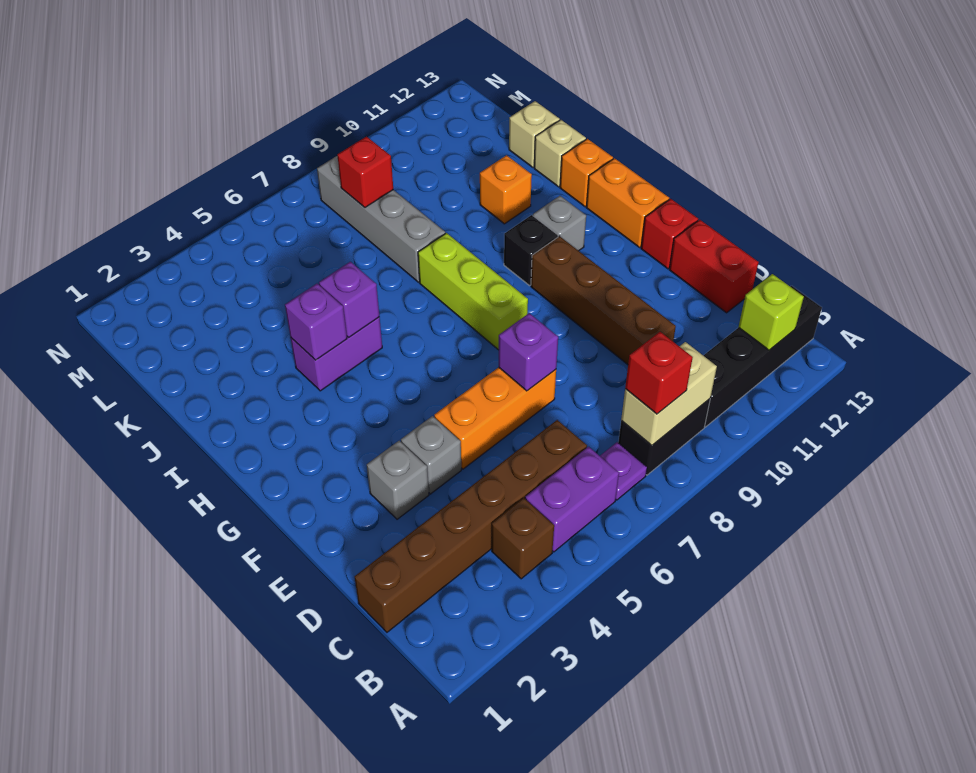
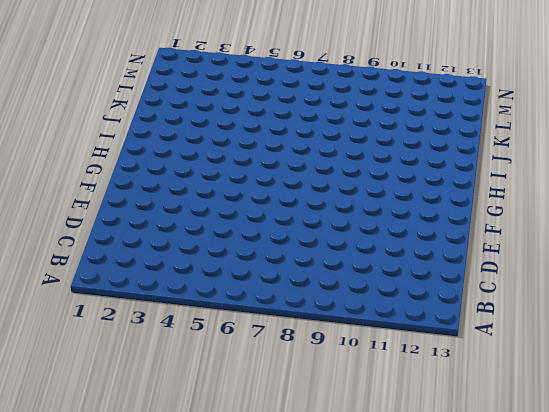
none -> brown 1x1 brick [492,498,554,579]
none -> purple 1x2 brick [525,447,619,552]
none -> purple 1x1 plate [600,442,647,500]

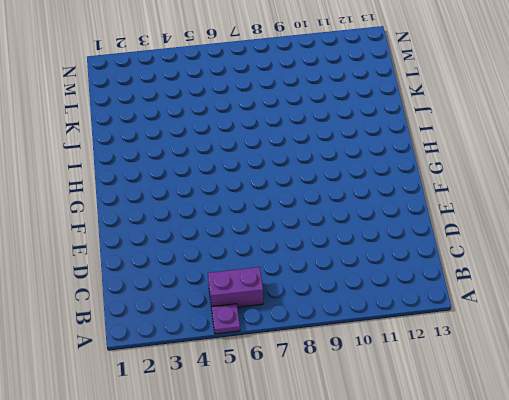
purple 1x1 plate [212,304,240,334] -> purple 1x1 plate moved to [600,442,647,500]
none -> brown 1x1 brick [492,498,554,579]
none -> black 1x2 brick [618,399,710,475]
none -> black 1x4 brick [703,286,822,427]

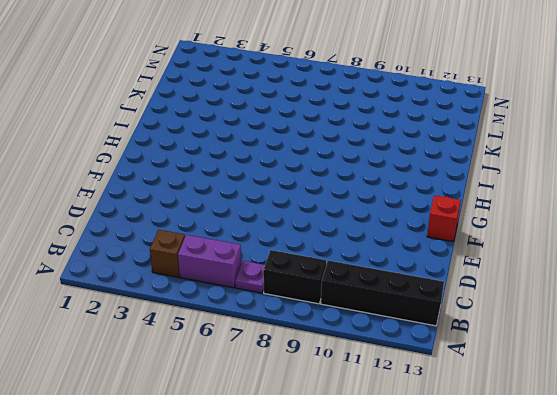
none -> brown 1x6 brick [355,420,587,632]
none -> brown 1x4 brick [531,236,676,365]
none -> red 1x2 brick [669,220,759,313]

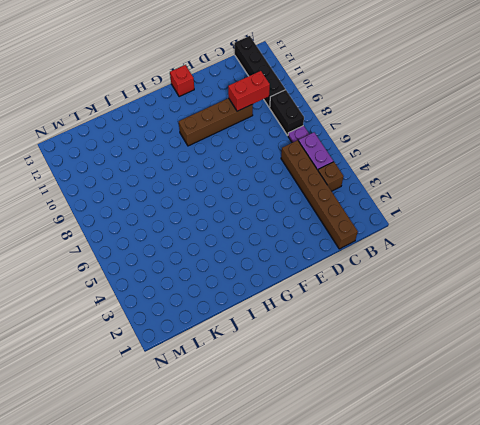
red 1x2 brick [228,71,270,111] -> red 1x2 brick moved to [669,220,759,313]
none -> grey 1x1 brick [367,441,429,519]
none -> grey 1x1 brick [401,416,461,494]
none -> orange 1x3 brick [434,367,556,469]

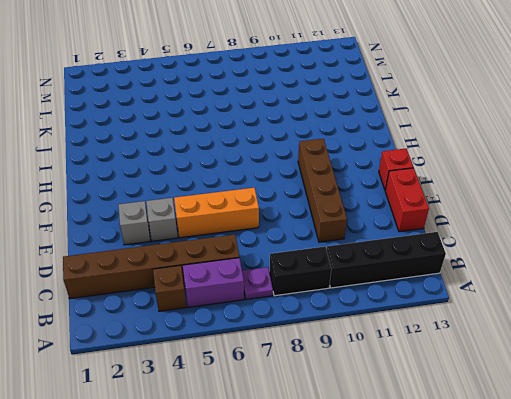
none -> lime 1x3 brick [418,233,528,350]
none -> orange 1x2 brick [586,158,669,247]
none -> black 1x1 brick [504,215,558,286]

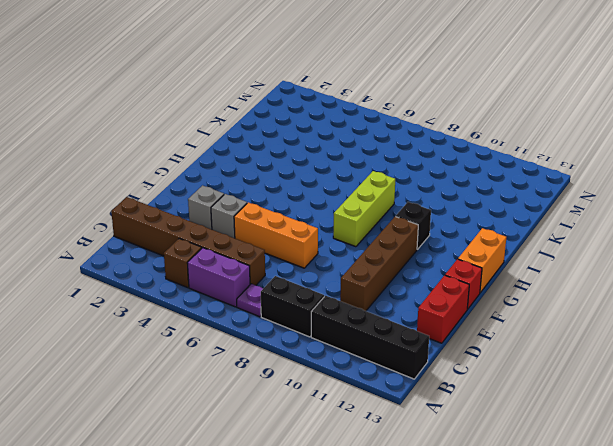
none -> grey 1x1 brick [533,196,586,251]
none -> purple 1x2 brick [291,317,382,391]
none -> orange 1x1 brick [560,139,613,207]

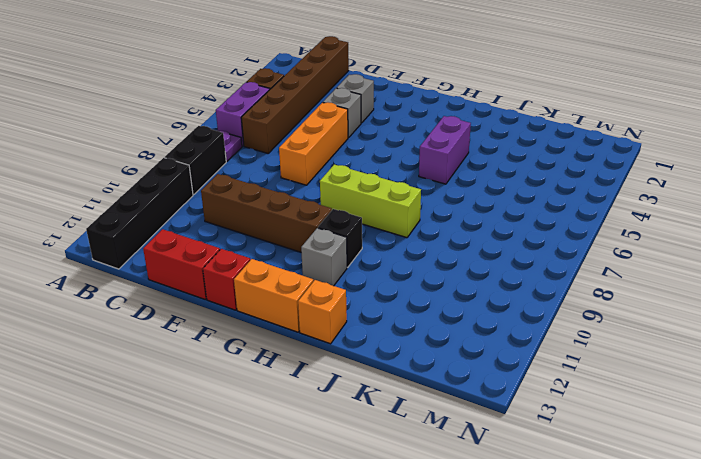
none -> grey 1x4 brick [317,156,445,282]
none -> orange 1x1 brick [480,155,532,224]
none -> tan 1x1 brick [534,120,586,187]

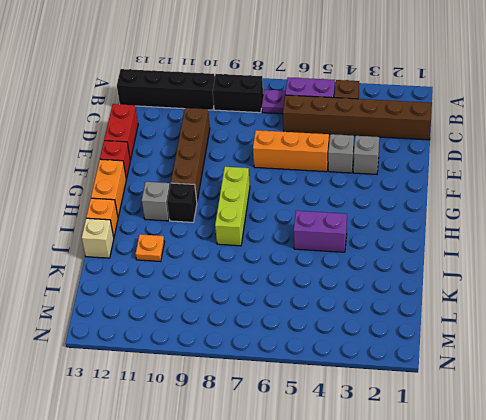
orange 1x1 plate [136,234,164,262] -> orange 1x1 brick [480,155,532,224]
none -> grey 1x4 brick [317,156,445,282]
none -> tan 1x1 brick [509,101,560,167]
none -> tan 1x2 brick [621,342,717,445]

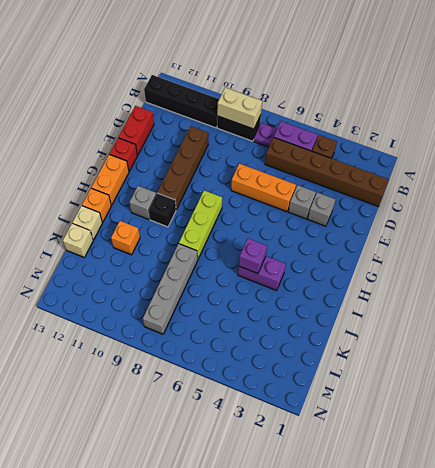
none -> lime 1x1 brick [738,274,804,350]
none -> purple 1x1 brick [499,313,558,391]
none -> purple 1x1 brick [285,284,347,360]

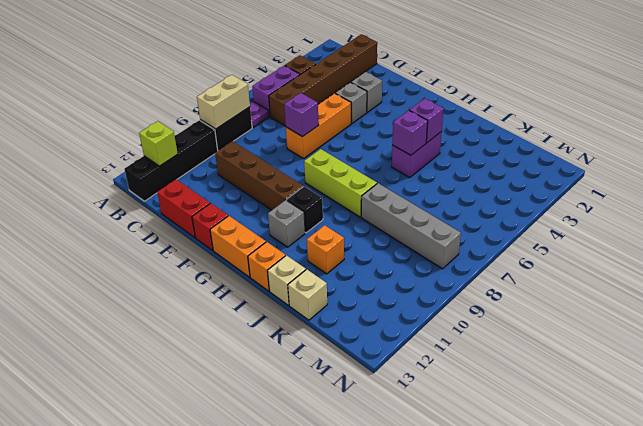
none -> red 1x1 brick [337,137,393,207]
none -> red 1x1 brick [625,332,693,414]

